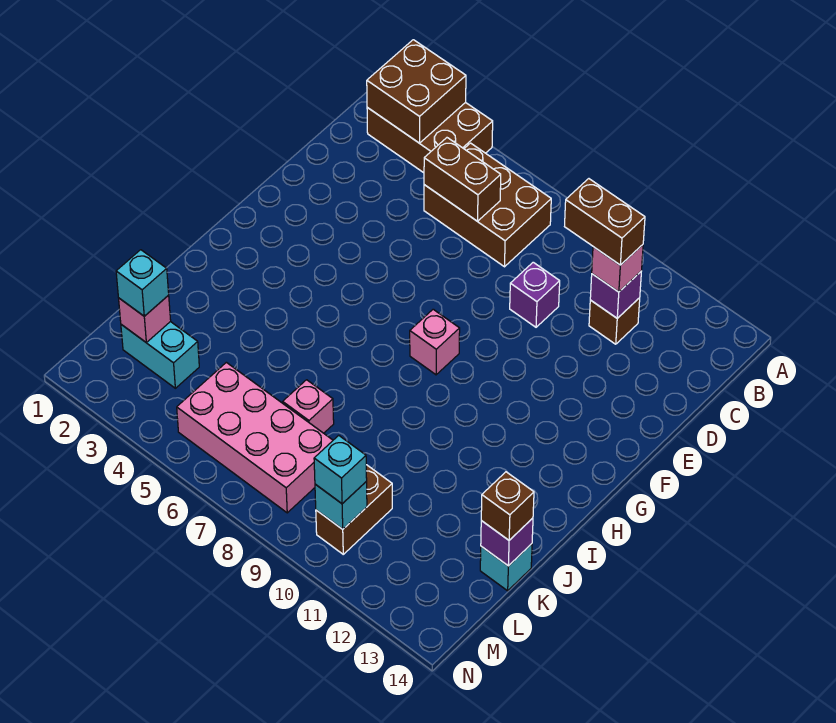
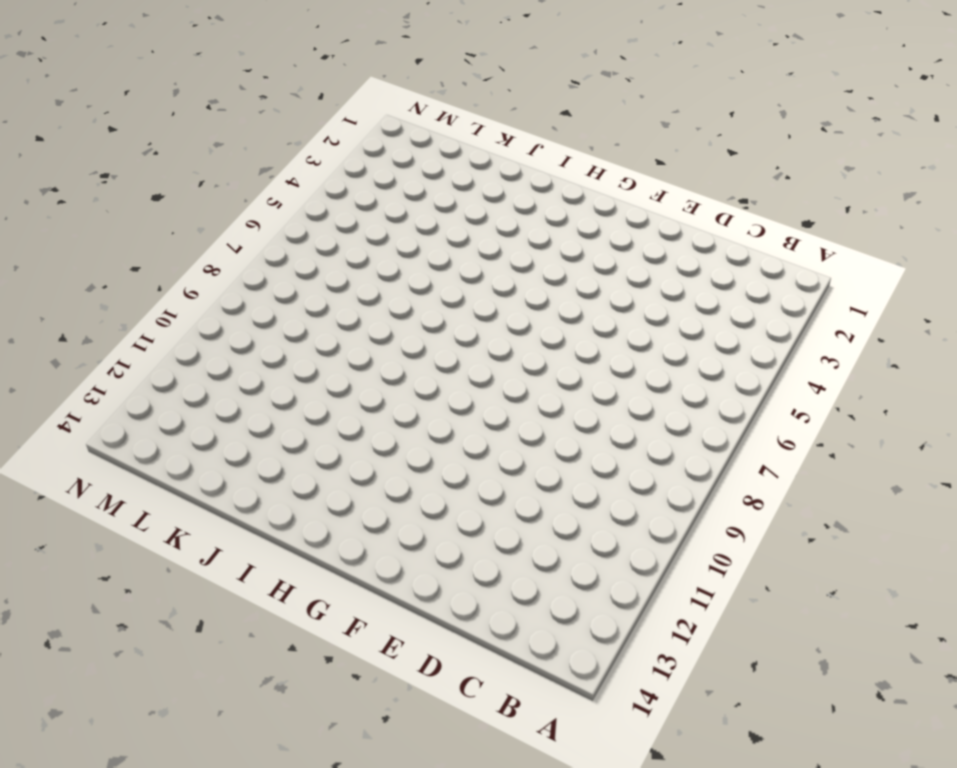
none -> brown 2x3 brick [367,102,493,173]
none -> brown 2x3 brick [424,143,551,267]
none -> brown 1x1 brick [589,298,640,344]

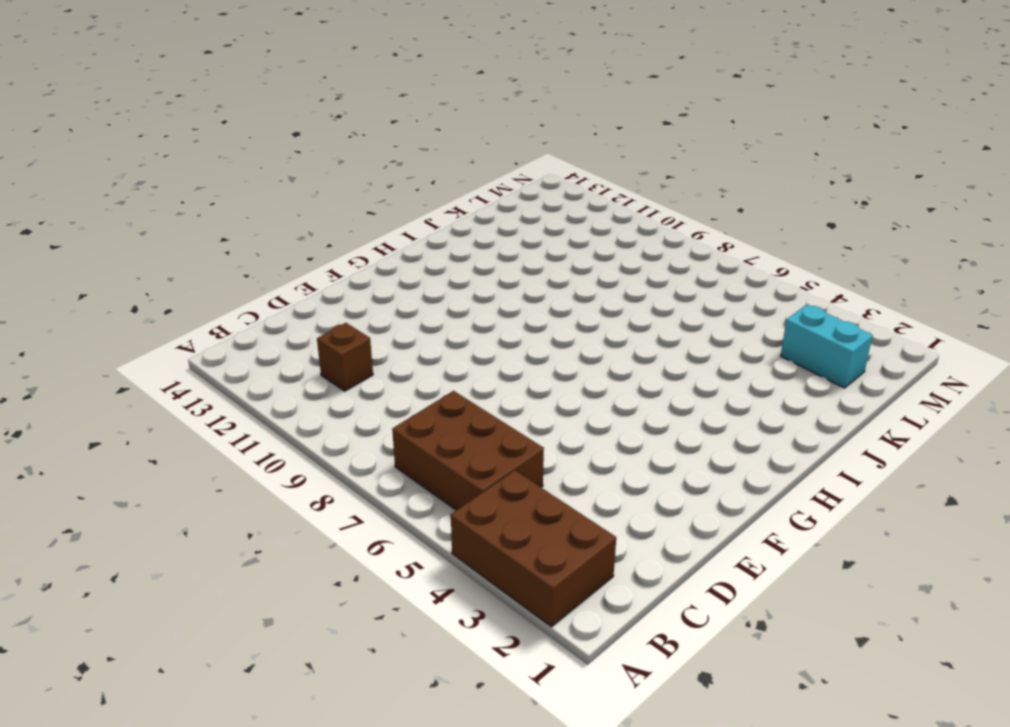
none -> purple 1x1 brick [510,262,560,327]
none -> pink 1x1 brick [410,309,460,375]
none -> pink 1x1 brick [283,380,334,433]

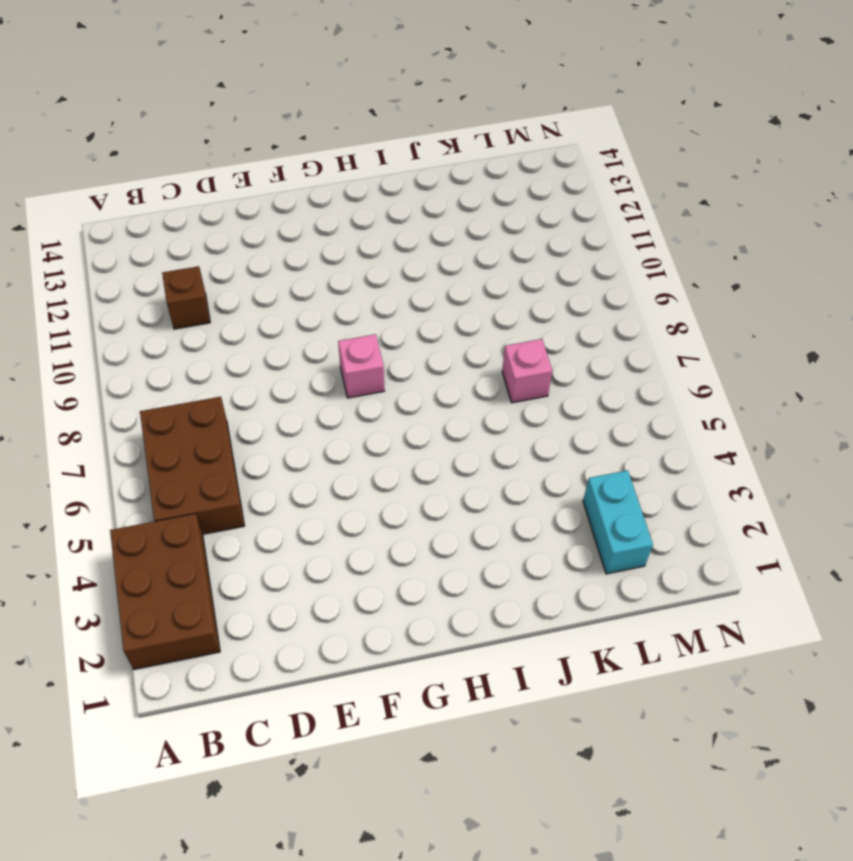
none -> purple 1x1 brick [510,262,560,327]
none -> cyan 1x1 brick [480,544,532,591]
none -> pink 2x4 brick [177,362,333,513]

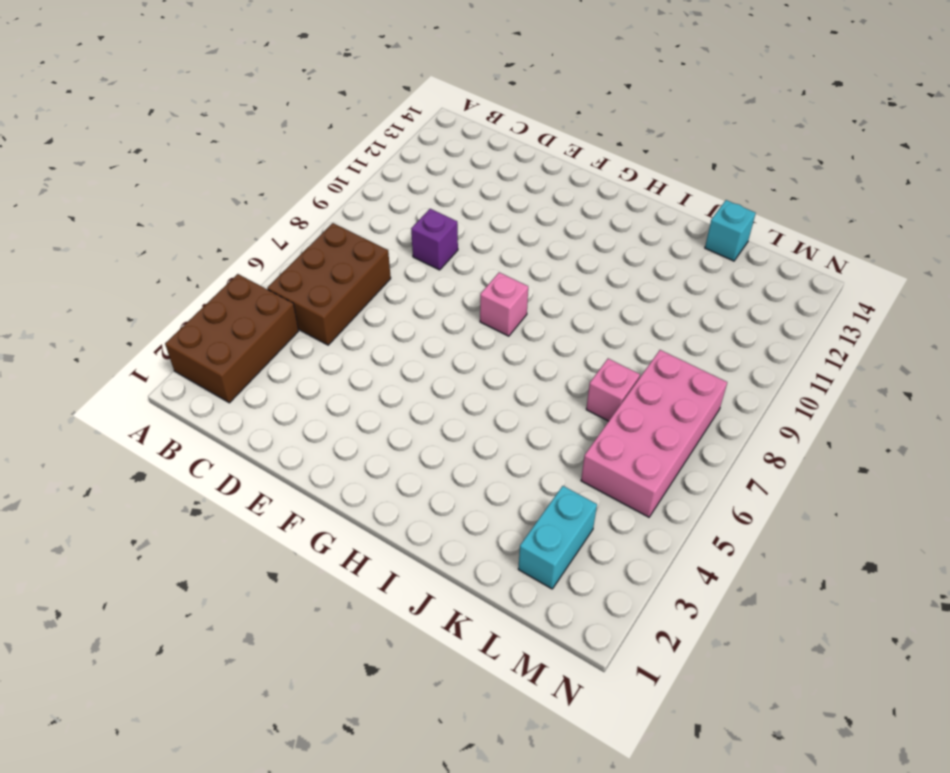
none -> brown 1x1 brick [589,298,640,344]
none -> brown 1x2 brick [316,465,392,554]
none -> brown 2x2 brick [367,40,466,143]

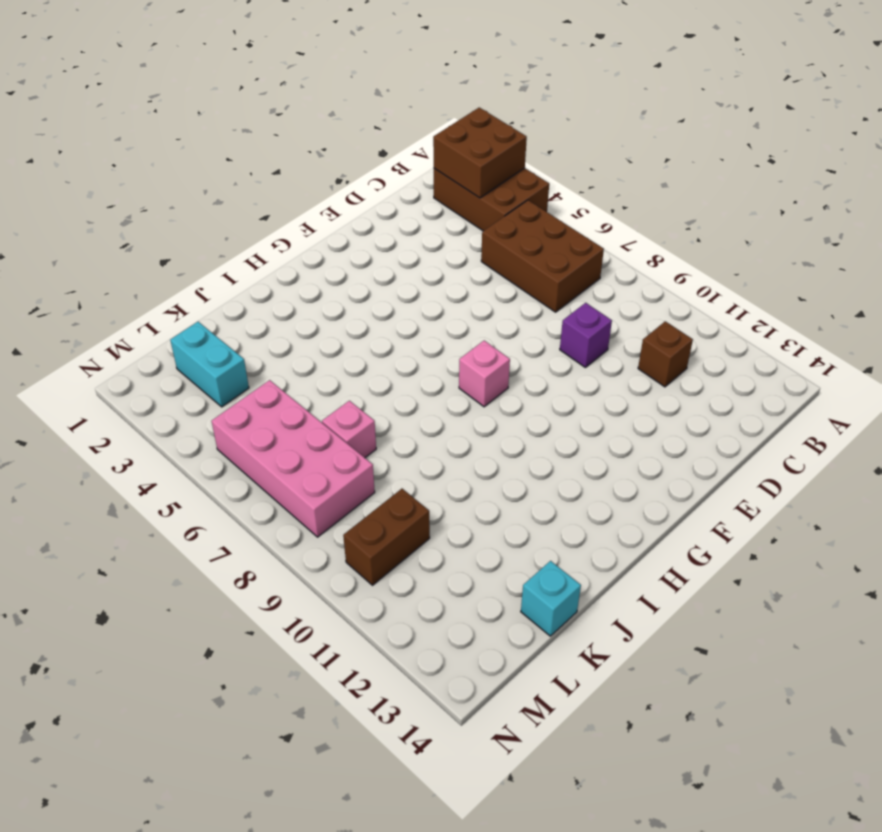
none -> brown 1x2 brick [424,138,501,221]
none -> purple 1x1 brick [590,272,641,318]
none -> purple 1x1 brick [481,518,533,566]

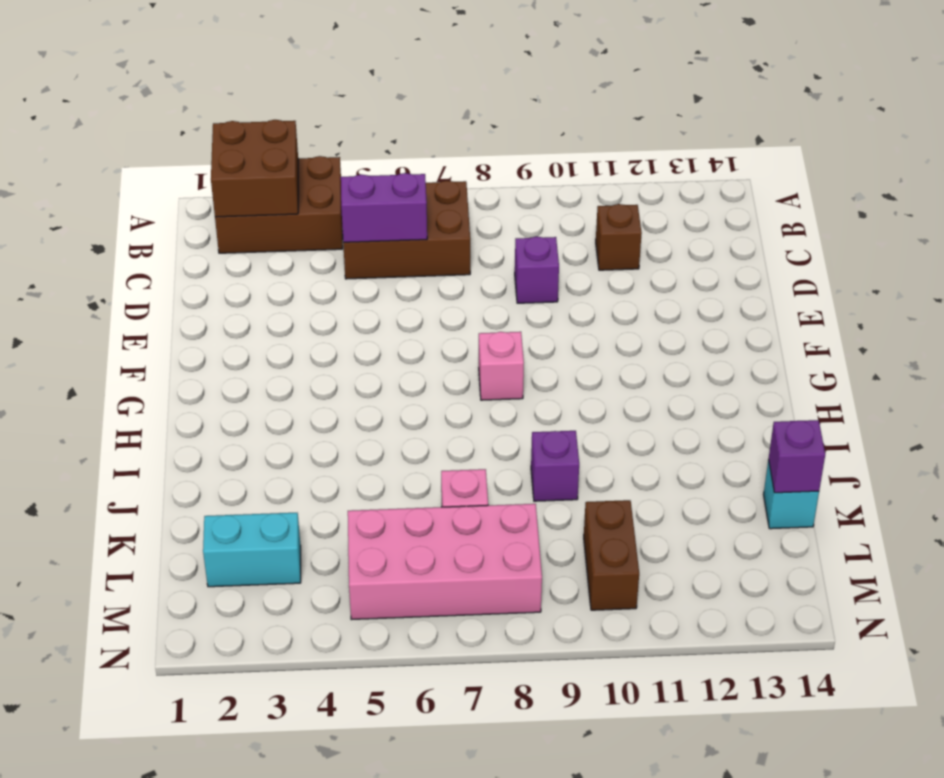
purple 1x2 brick [341,173,427,242] -> brown 1x2 brick [424,138,501,221]
purple 1x1 brick [531,431,579,501] -> purple 1x1 brick moved to [590,272,641,318]
none -> pink 1x1 brick [119,295,171,343]
none -> cyan 1x1 brick [315,482,367,529]
none -> pink 1x1 brick [592,245,643,292]

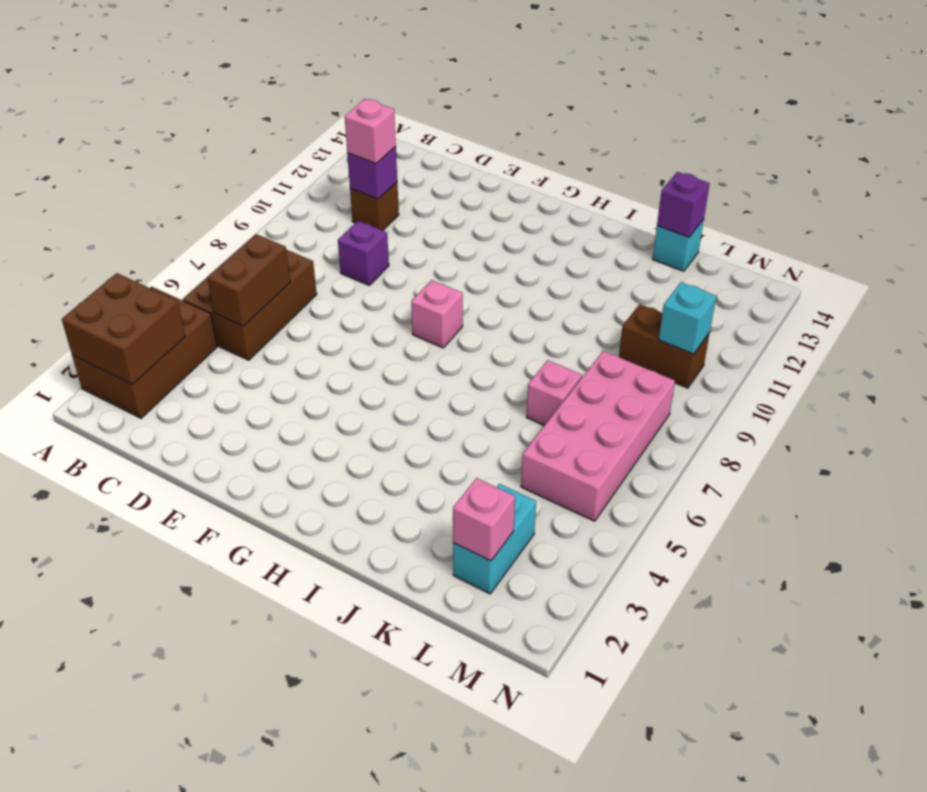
none -> brown 1x1 brick [481,472,534,540]
none -> cyan 1x1 brick [116,250,169,316]
none -> cyan 1x1 brick [314,435,367,504]

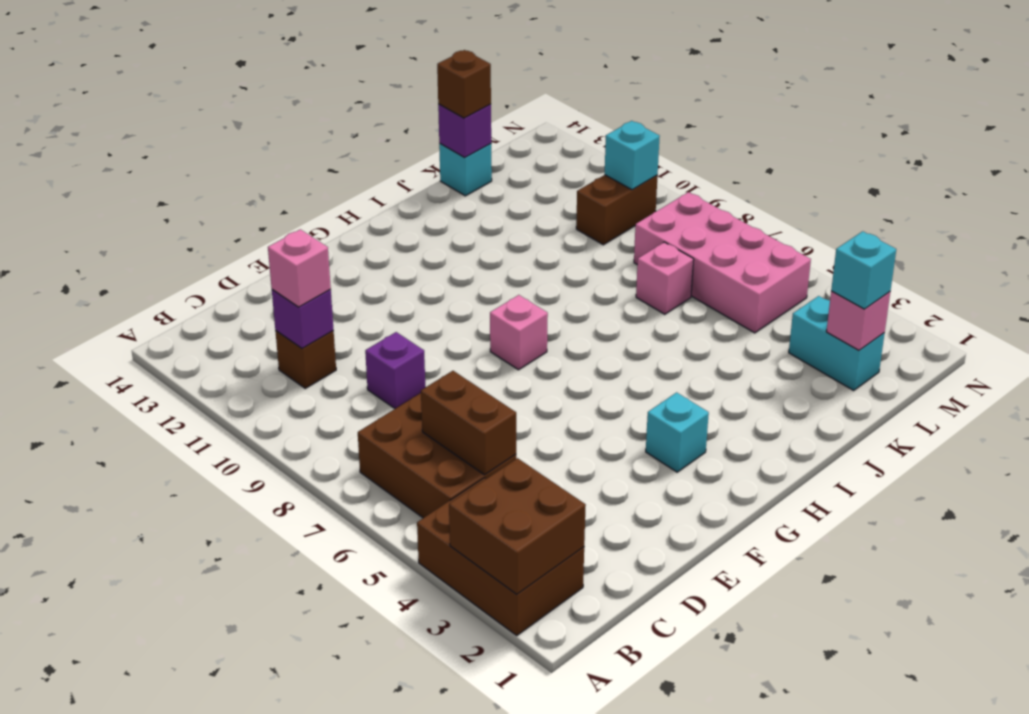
cyan 1x1 brick [646,392,709,472] -> cyan 1x1 brick moved to [314,435,367,504]
none -> brown 1x2 brick [565,179,645,265]

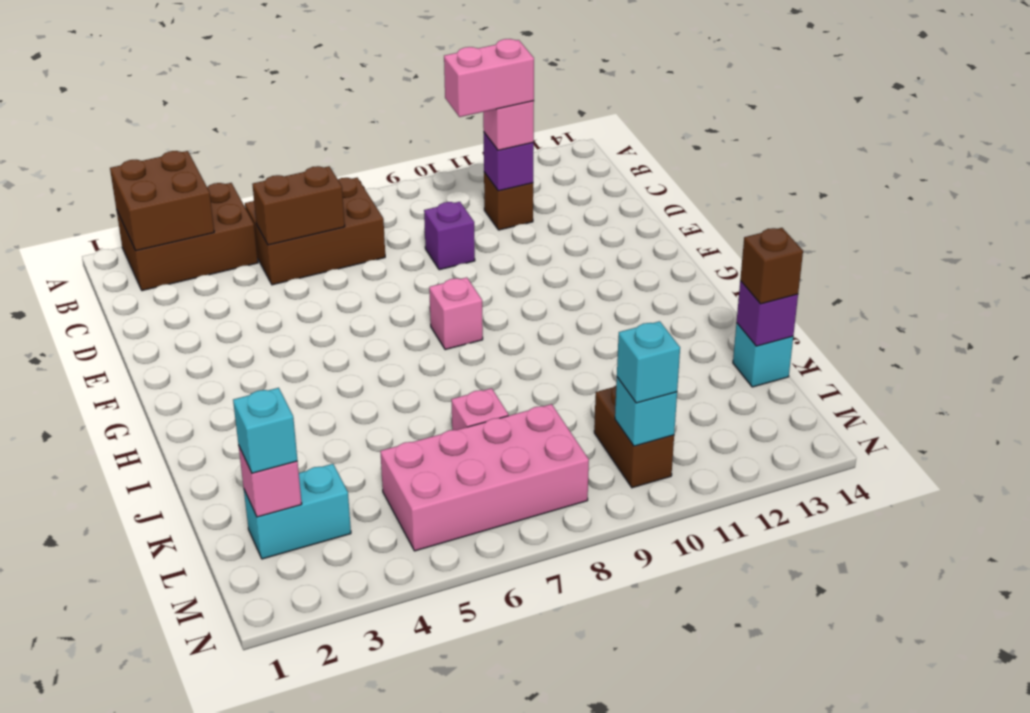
pink 1x2 brick [444,39,534,117] -> brown 1x2 brick [565,179,645,265]

